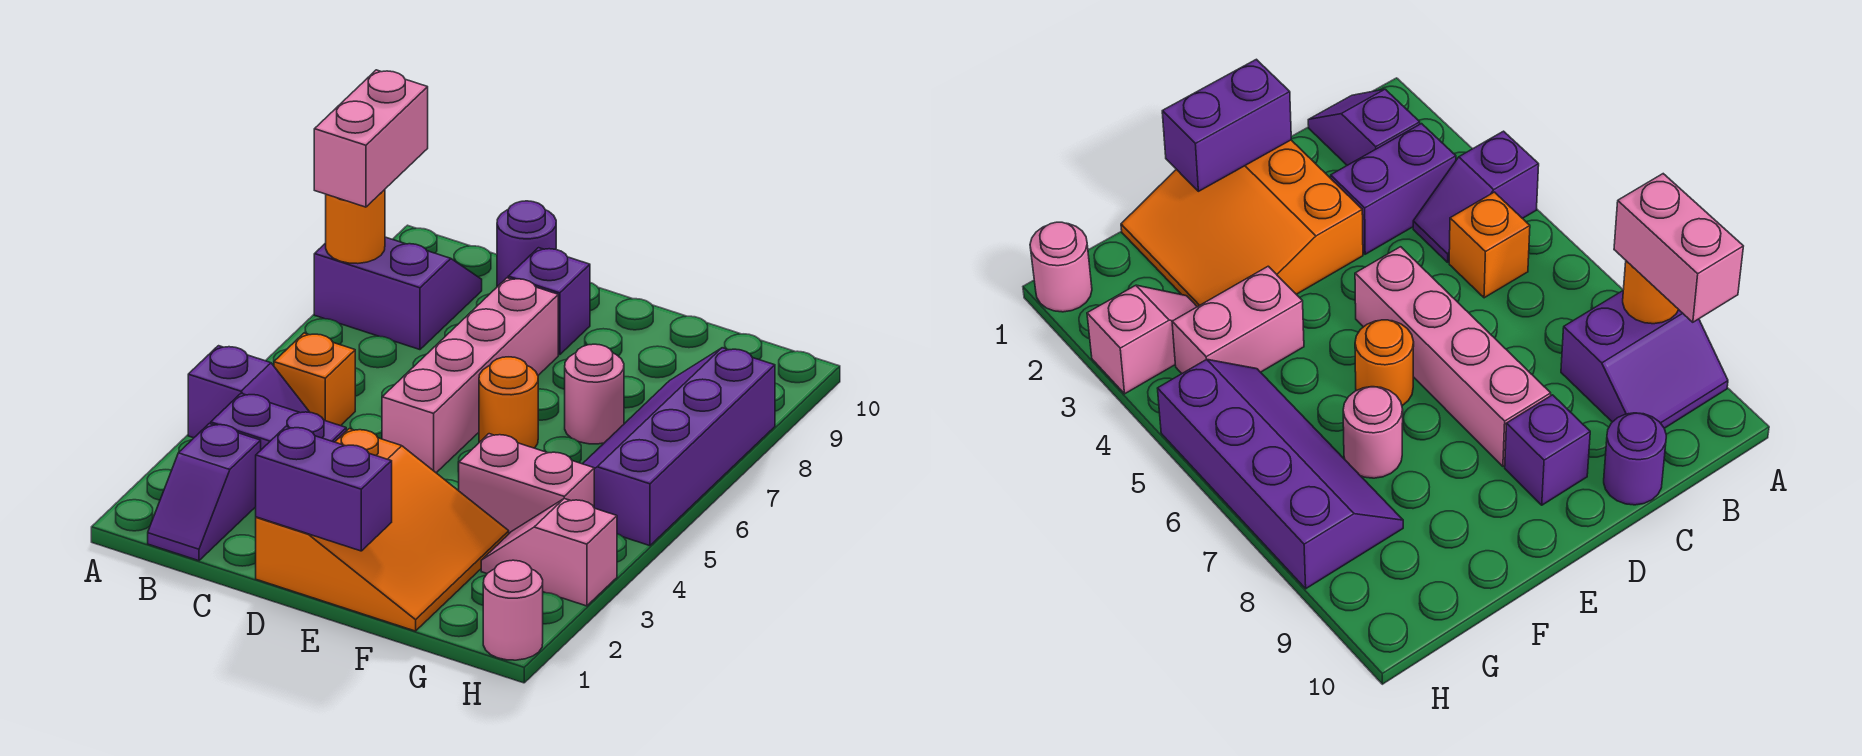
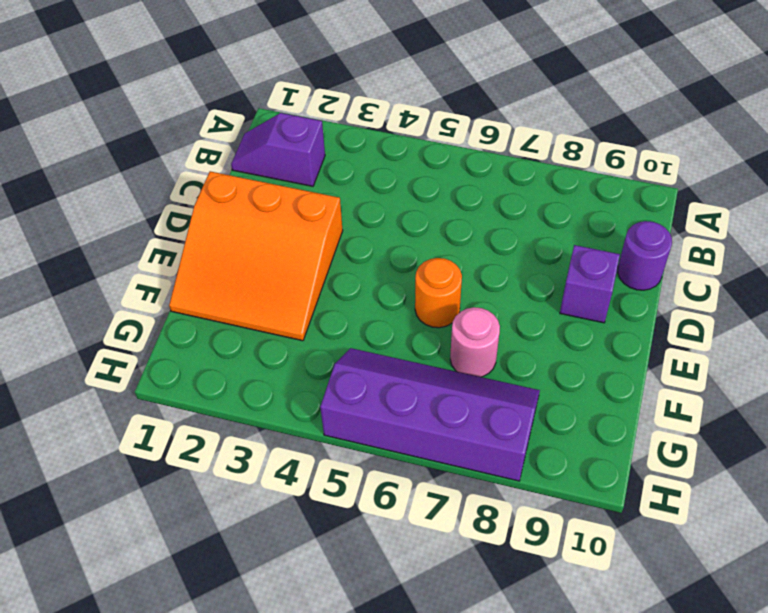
none -> purple 1x2 slope [188,346,309,438]
none -> purple 2x2 slope [314,237,482,350]
none -> purple 1x2 brick [211,394,346,450]

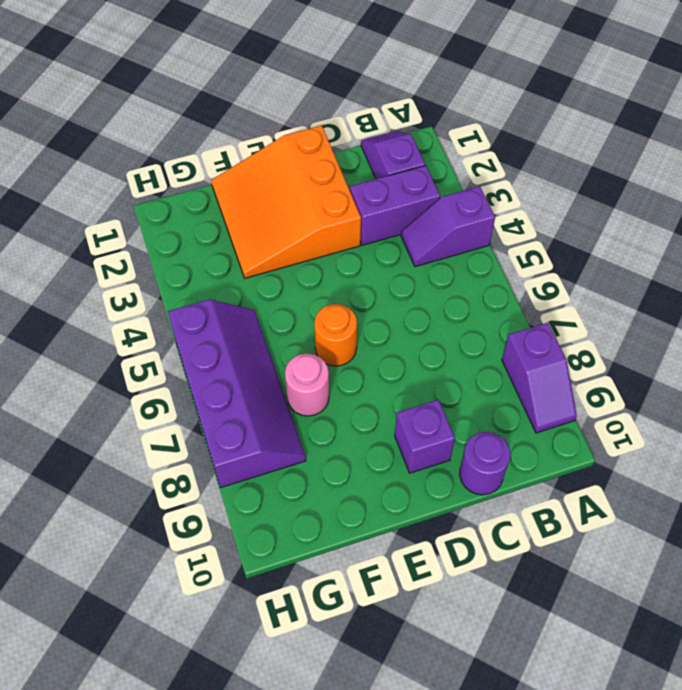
purple 1x2 slope [502,323,577,433] -> purple 2x2 slope [314,237,482,350]
none -> orange 1x1 brick [274,333,355,426]
none -> pink 1x4 brick [382,278,558,473]
none -> pink 1x2 brick [459,434,594,533]

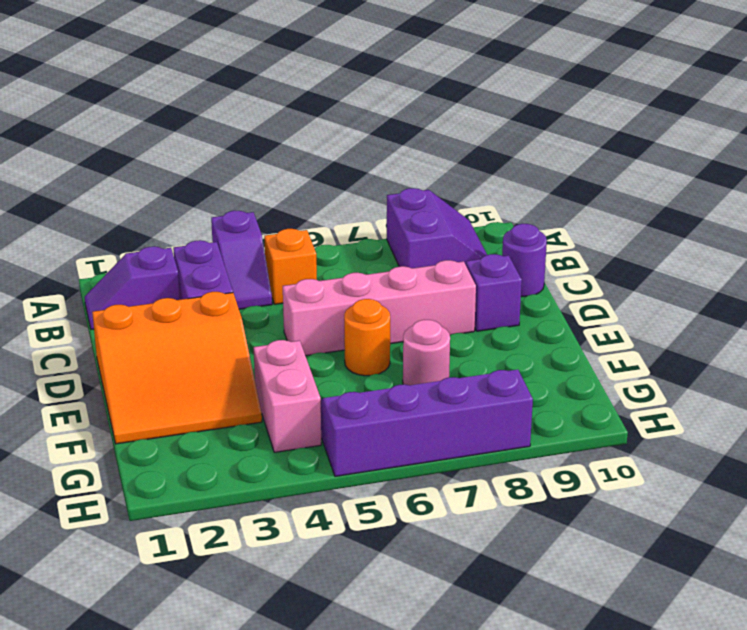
none -> pink 1x2 slope [481,499,617,606]
none -> pink 1x1 round brick [483,560,543,660]
none -> orange 1x1 round brick [326,190,385,264]

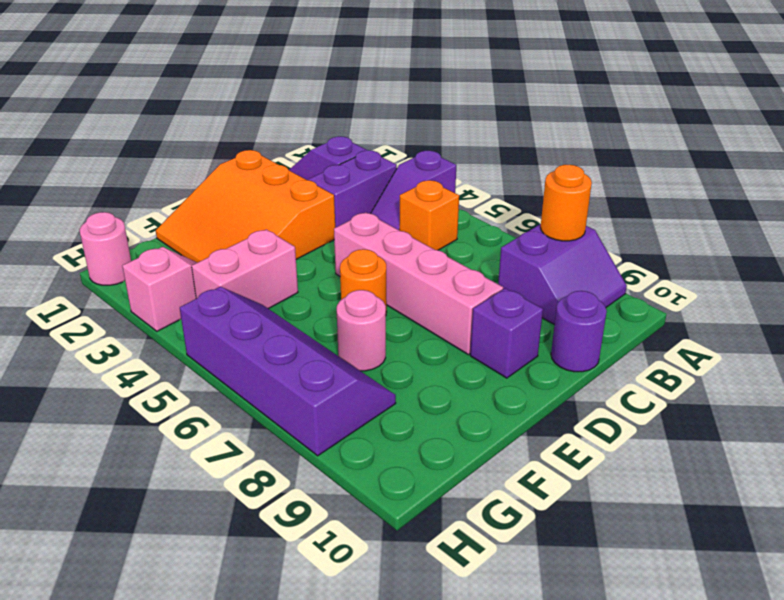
none -> purple 1x2 brick [256,427,392,551]
none -> pink 1x2 brick [314,70,428,207]

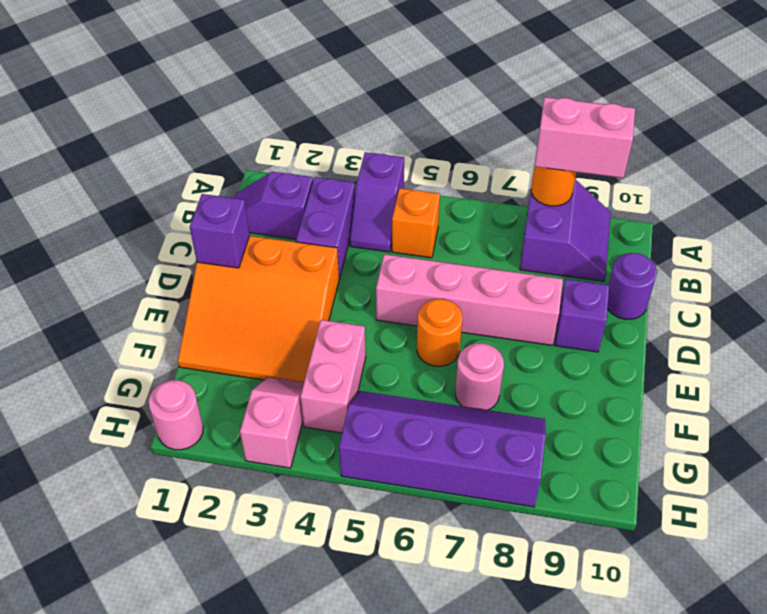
purple 1x1 brick [190,194,250,268] -> purple 1x2 brick [256,427,392,551]

